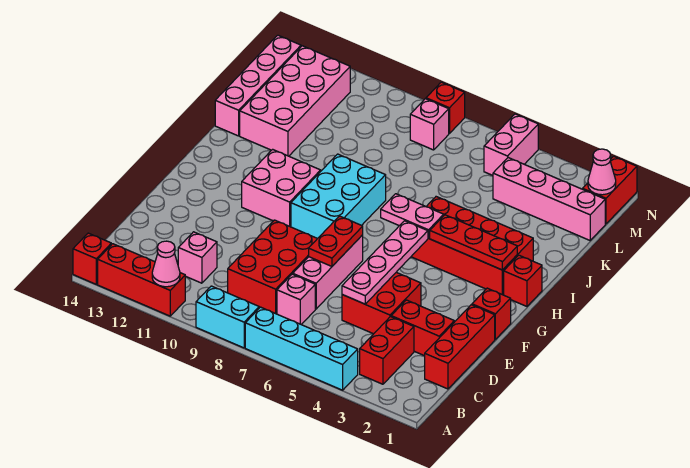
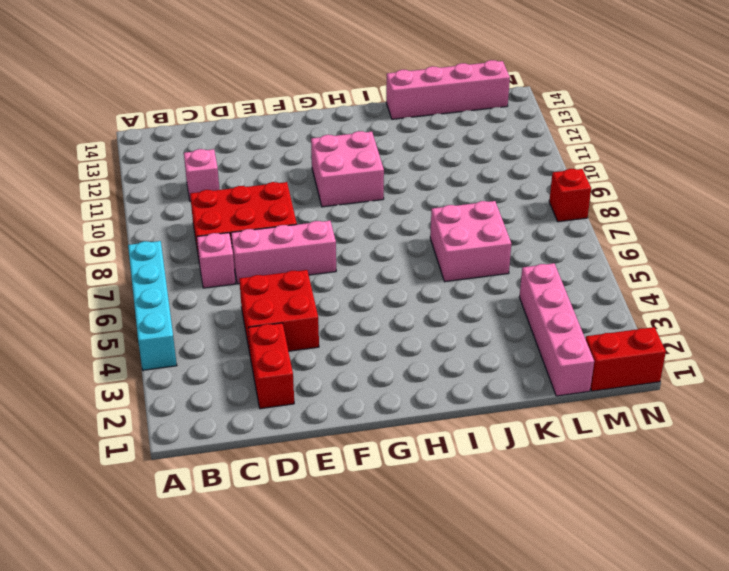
pink 2x2 brick [430,201,511,282] -> none
none -> cyan 1x2 brick [196,286,259,348]
none -> red 1x3 brick [98,244,185,316]
none -> red 1x1 brick [73,233,111,284]
none -> red 1x2 brick [360,317,414,384]

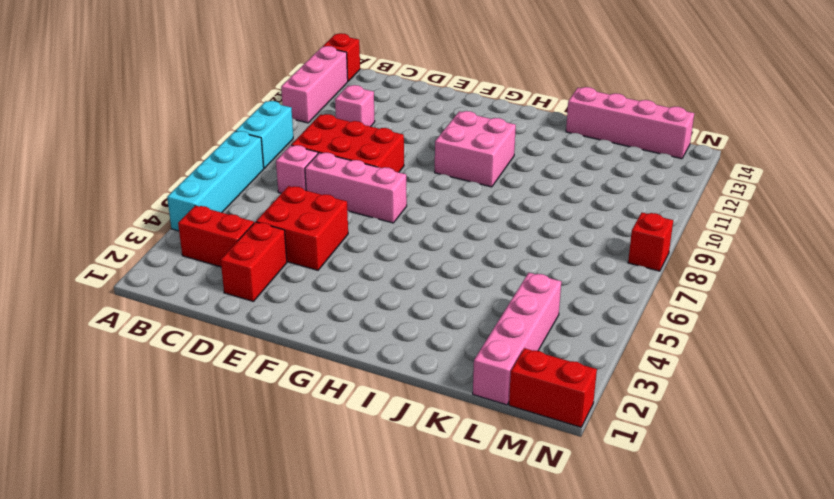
pink 1x3 brick [281,46,348,123] -> red 1x3 brick [98,244,185,316]
none -> red 1x3 brick [425,305,495,389]
none -> red 1x1 brick [472,288,511,339]
none -> cyan 2x3 brick [291,154,386,239]
none -> red 1x1 brick [504,255,542,306]

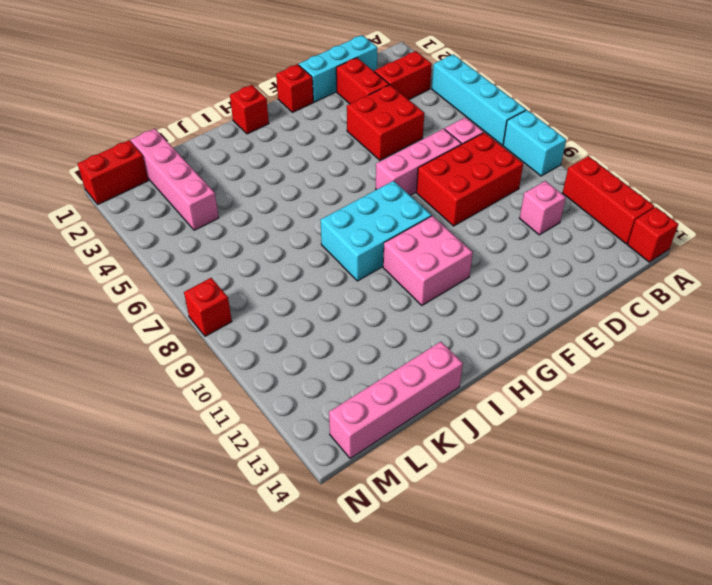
cyan 1x3 brick [299,35,377,102] -> red 1x3 brick [425,305,495,389]
none -> red 2x4 brick [411,197,533,295]
none -> pink 2x4 brick [240,46,350,156]
none -> pink 1x2 brick [484,114,538,175]
none -> pink 1x1 brick [410,99,449,150]

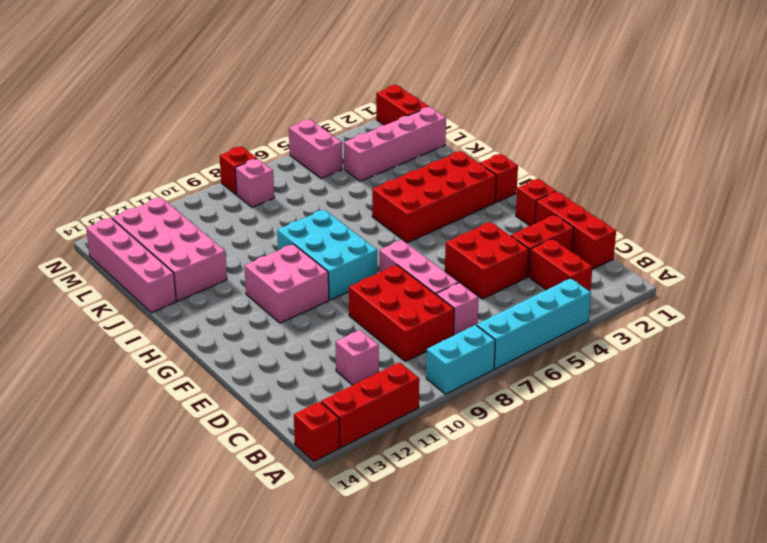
none -> pink 1x1 cone [152,241,180,287]
none -> pink 1x4 plate [342,221,428,304]
none -> red 1x2 plate [309,216,363,266]
none -> red 1x3 plate [430,215,517,270]

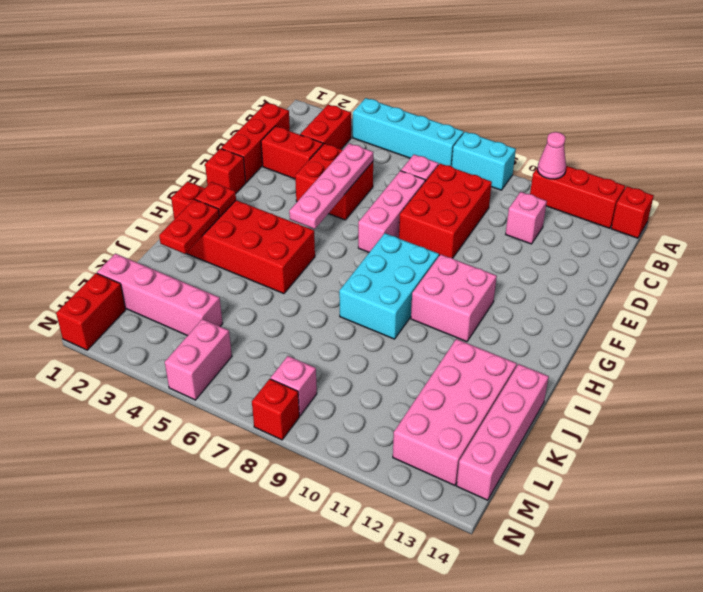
red 1x1 plate [195,182,236,217] -> red 1x3 plate [430,215,517,270]
red 1x2 plate [159,199,219,254] -> red 1x2 plate moved to [309,216,363,266]
none -> pink 1x2 plate [381,194,444,238]
none -> pink 1x1 cone [588,149,616,195]

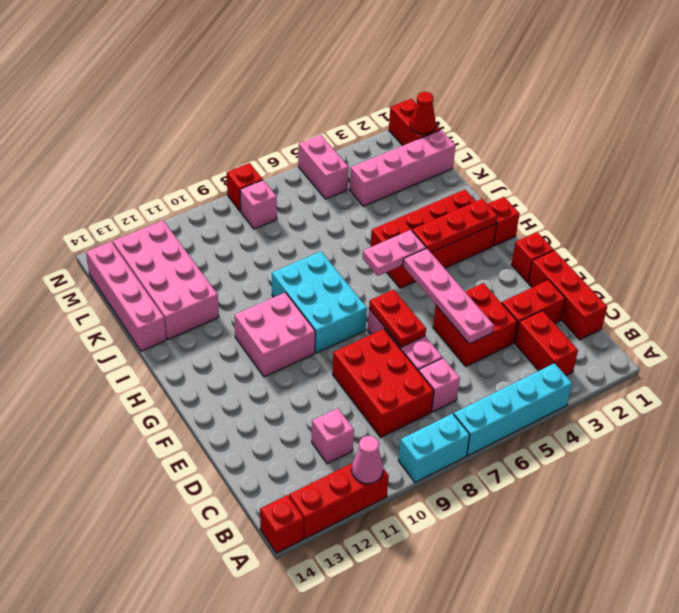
red 1x1 cone [410,92,436,134] -> pink 1x1 cone [588,149,616,195]

